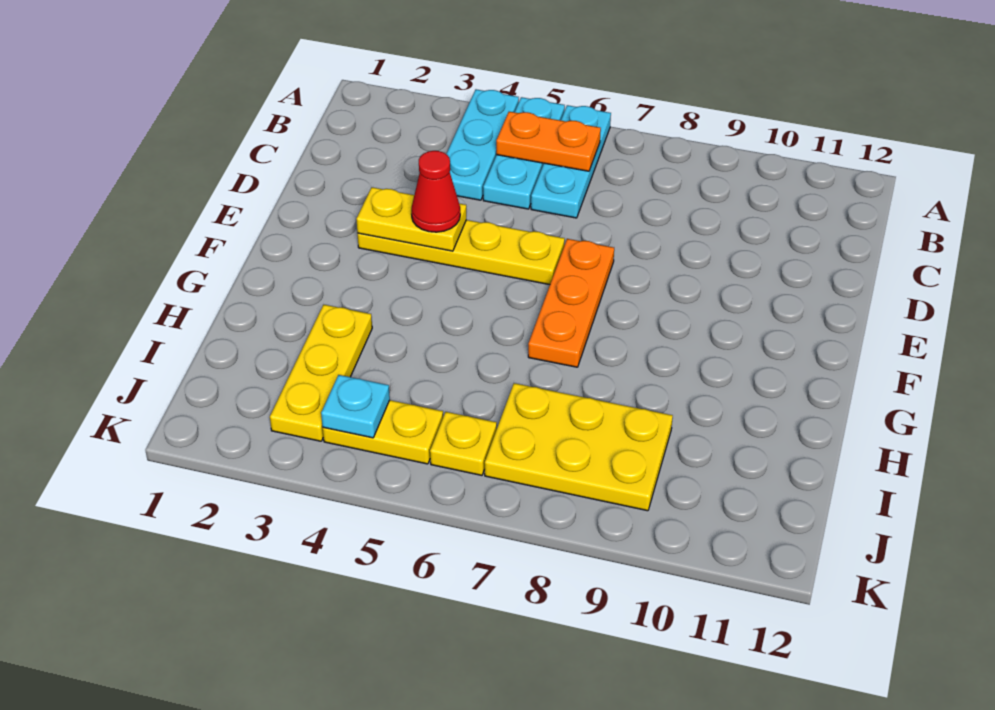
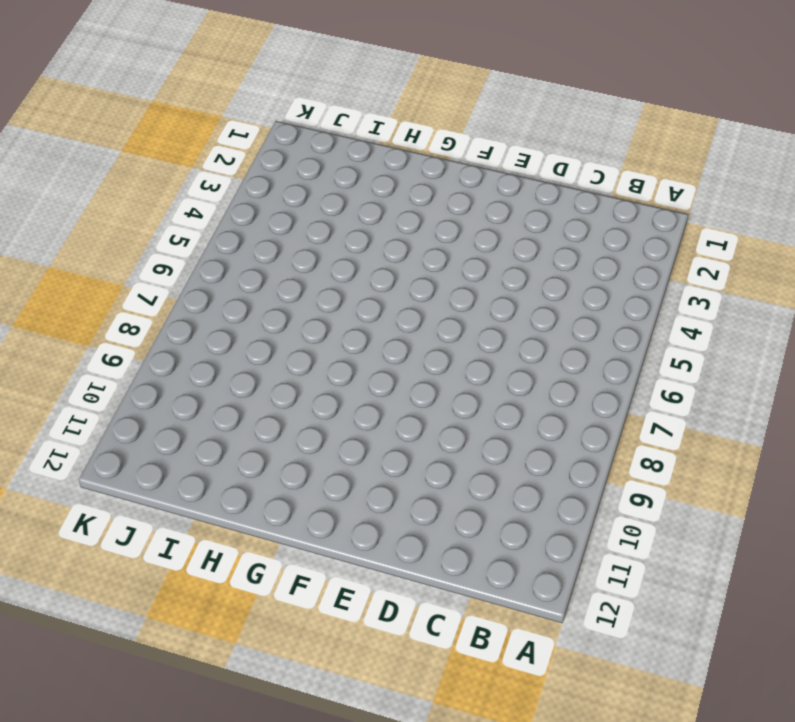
none -> cyan 1x3 plate [447,89,519,200]
none -> cyan 1x3 plate [483,97,565,209]
none -> cyan 1x3 plate [531,105,611,218]

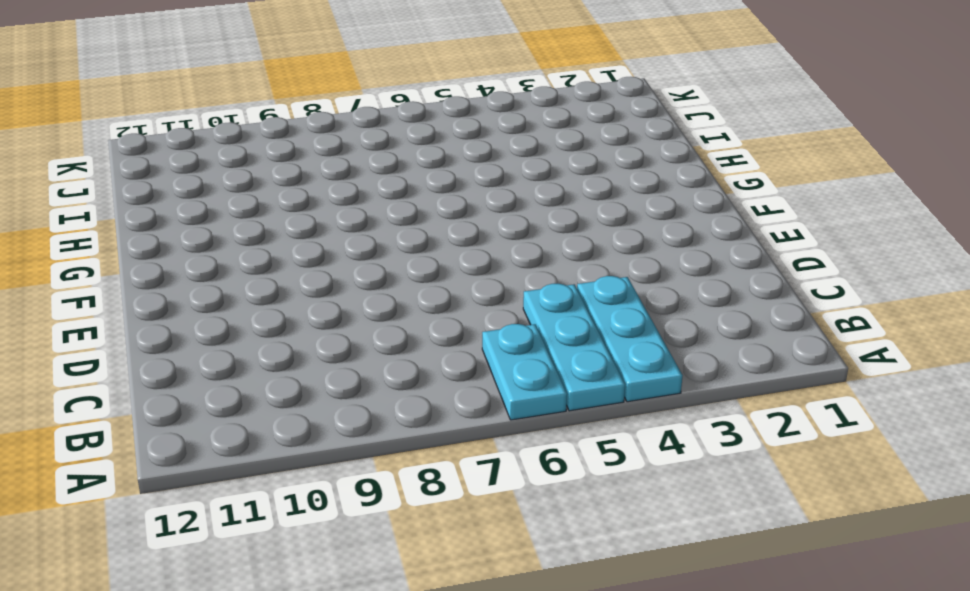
cyan 1x2 plate [482,324,567,420] -> cyan 1x3 plate [531,105,611,218]
none -> yellow 1x4 plate [358,220,565,285]
none -> orange 1x3 plate [528,239,614,367]
none -> yellow 1x3 plate [270,305,372,441]

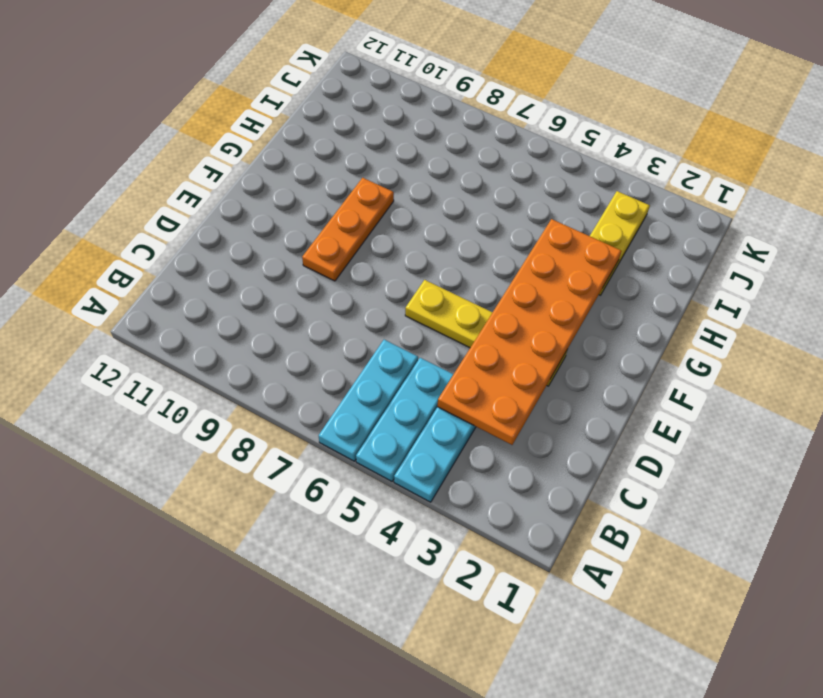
orange 2x6 plate [437,219,621,445] -> yellow 1x2 plate [356,187,466,251]
orange 1x3 plate [302,178,394,281] -> orange 1x3 plate moved to [528,239,614,367]
none -> yellow 2x3 plate [485,383,673,511]
none -> yellow 1x2 plate [323,400,443,464]
none -> yellow 1x1 plate [430,412,497,475]

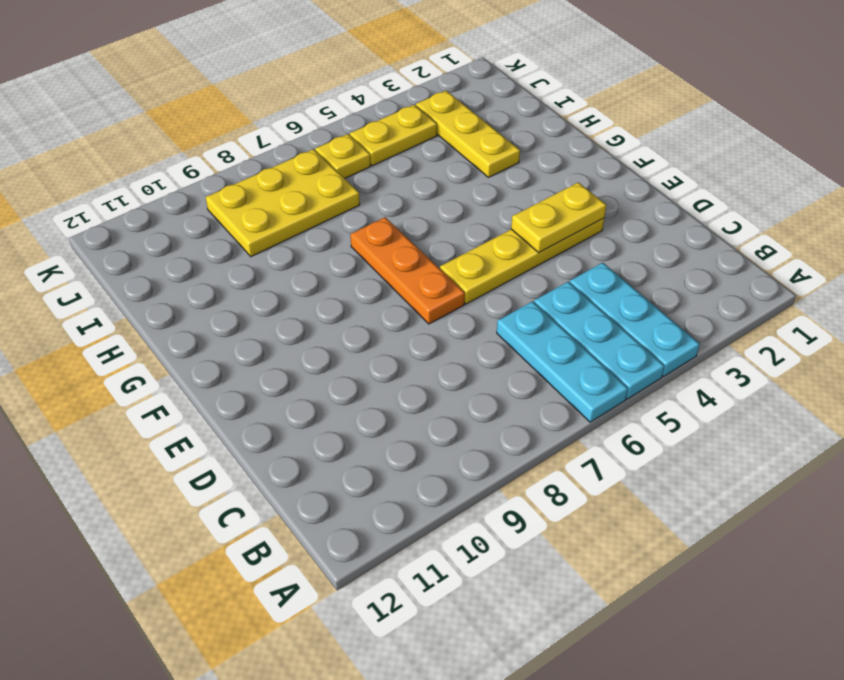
none -> orange 1x2 plate [496,112,601,171]
none -> cyan 1x1 plate [321,375,390,438]
none -> red 1x1 cone [411,151,460,232]

